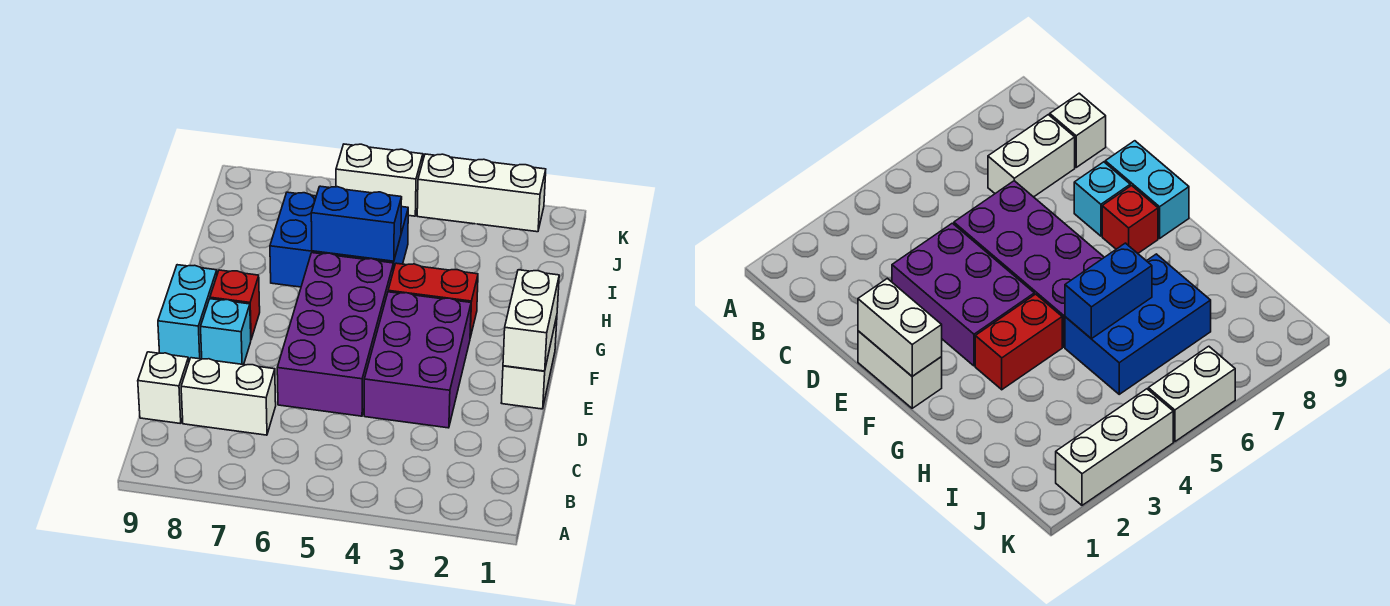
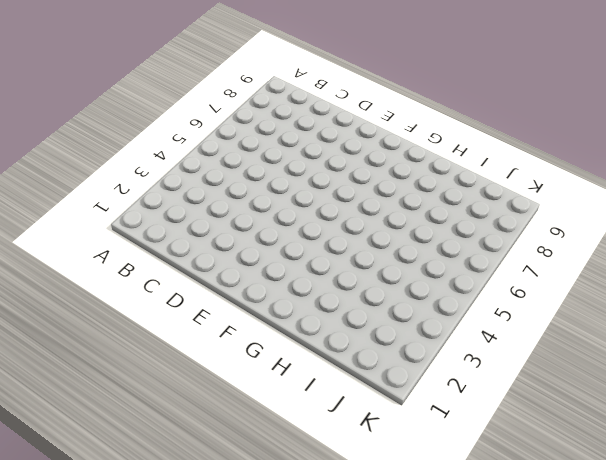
none -> white 1x2 brick [181,358,276,435]
none -> white 1x1 brick [138,352,189,424]
none -> purple 2x3 brick [364,292,471,428]

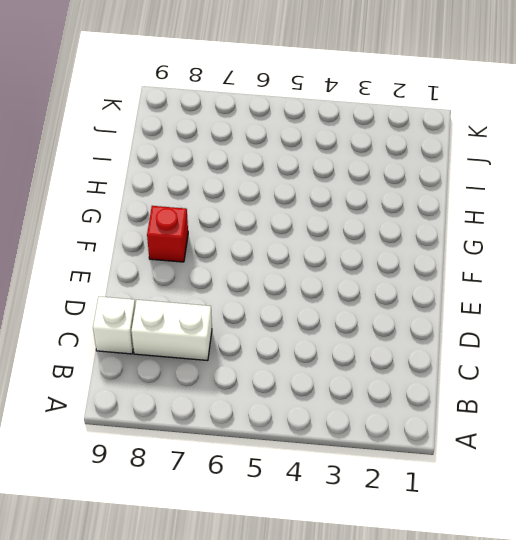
none -> purple 2x3 brick [364,292,471,428]
none -> purple 2x4 brick [277,253,393,416]
none -> white 1x2 brick [501,316,557,409]

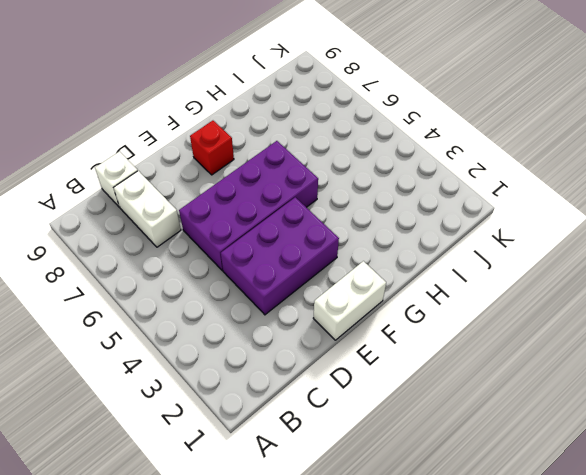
none -> cyan 1x1 brick [201,299,251,365]
none -> cyan 1x2 brick [158,265,217,361]
none -> red 1x2 brick [388,263,478,337]

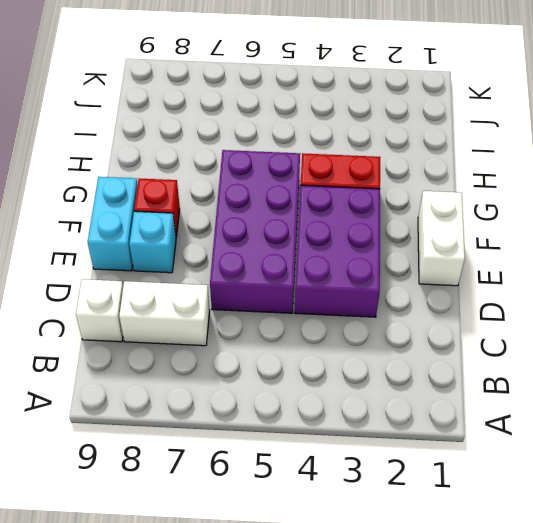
none -> blue 2x3 brick [270,192,408,287]
none -> white 1x3 brick [417,154,546,232]
none -> white 1x2 brick [336,144,423,216]

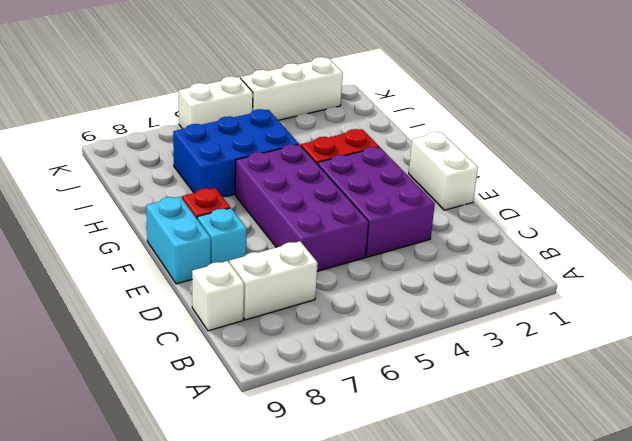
none -> white 1x2 brick [503,270,559,371]
none -> blue 1x2 brick [311,186,402,261]

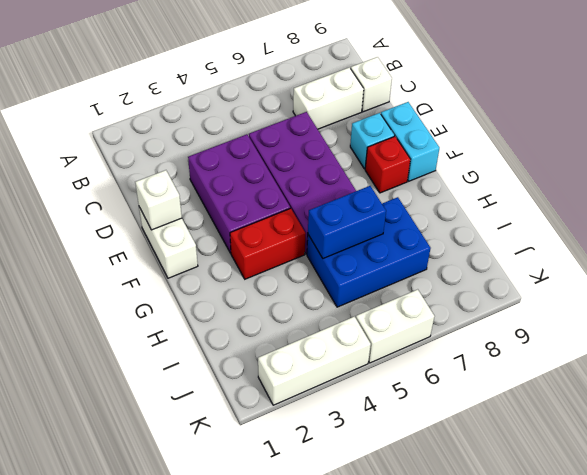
white 1x1 brick [135,170,182,230] -> white 1x2 brick [503,270,559,371]

